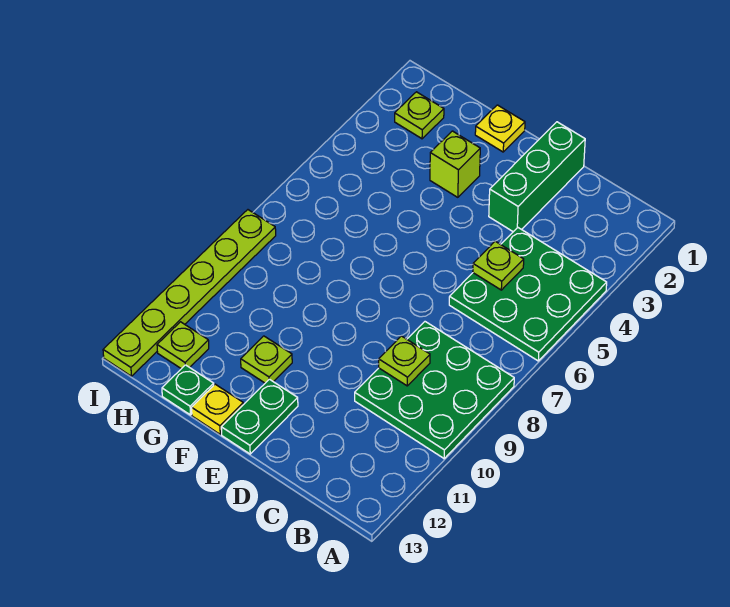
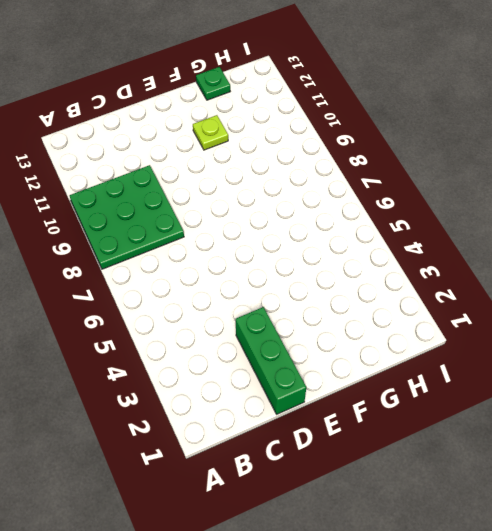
none -> green 3x3 plate [449,228,607,361]
none -> green 1x2 plate [221,379,298,454]
none -> yellow 1x1 plate [475,105,525,152]

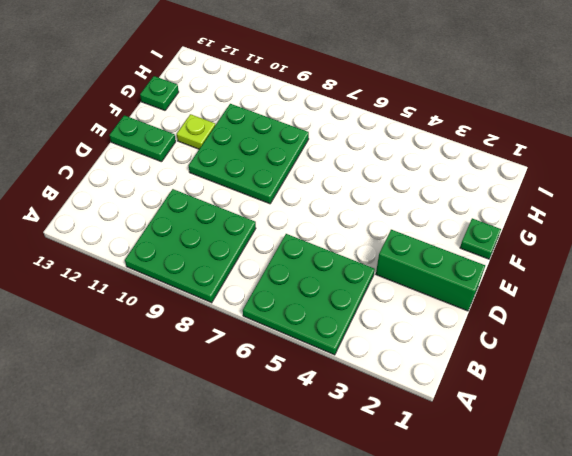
green 3x3 plate [189,104,309,204] -> none
green 1x1 plate [460,218,501,259] -> yellow 1x1 plate [475,105,525,152]
none -> lime 1x1 brick [430,131,480,197]
none -> yellow 1x1 plate [192,384,243,434]
none -> lime 1x1 plate [395,92,444,139]

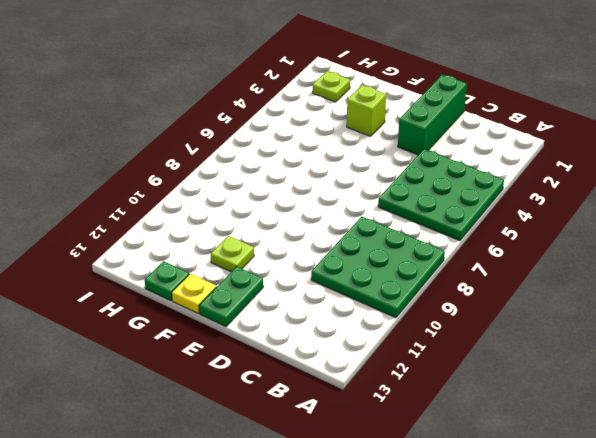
none -> yellow 1x1 plate [475,105,525,152]
none -> lime 1x1 plate [157,322,209,369]
none -> lime 1x6 plate [103,210,276,376]

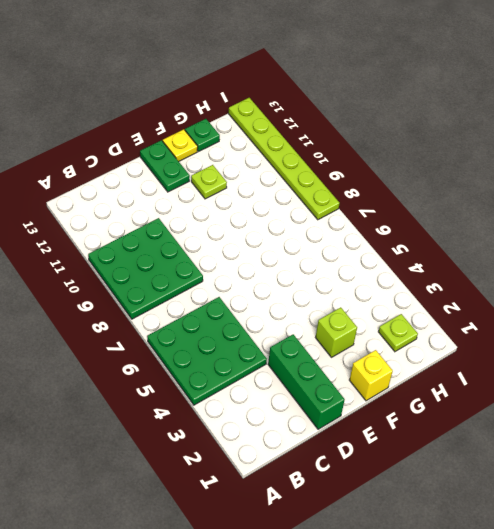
yellow 1x1 brick [350,350,393,401] -> yellow 1x1 plate [475,105,525,152]
none -> lime 1x1 plate [157,322,209,369]
none -> lime 1x1 plate [473,241,524,290]
none -> lime 1x1 plate [379,336,430,386]

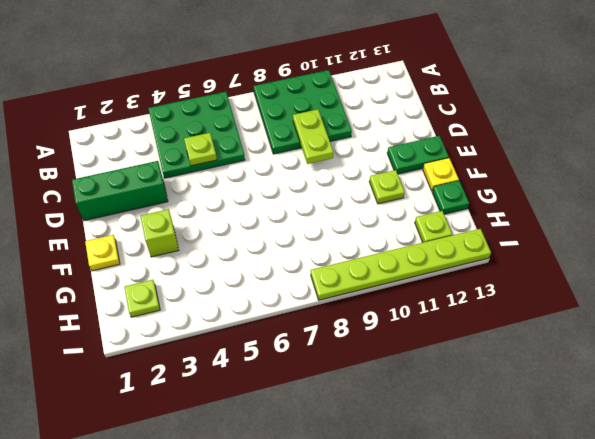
lime 1x2 plate [293,109,333,164] -> lime 1x1 plate [379,336,430,386]

